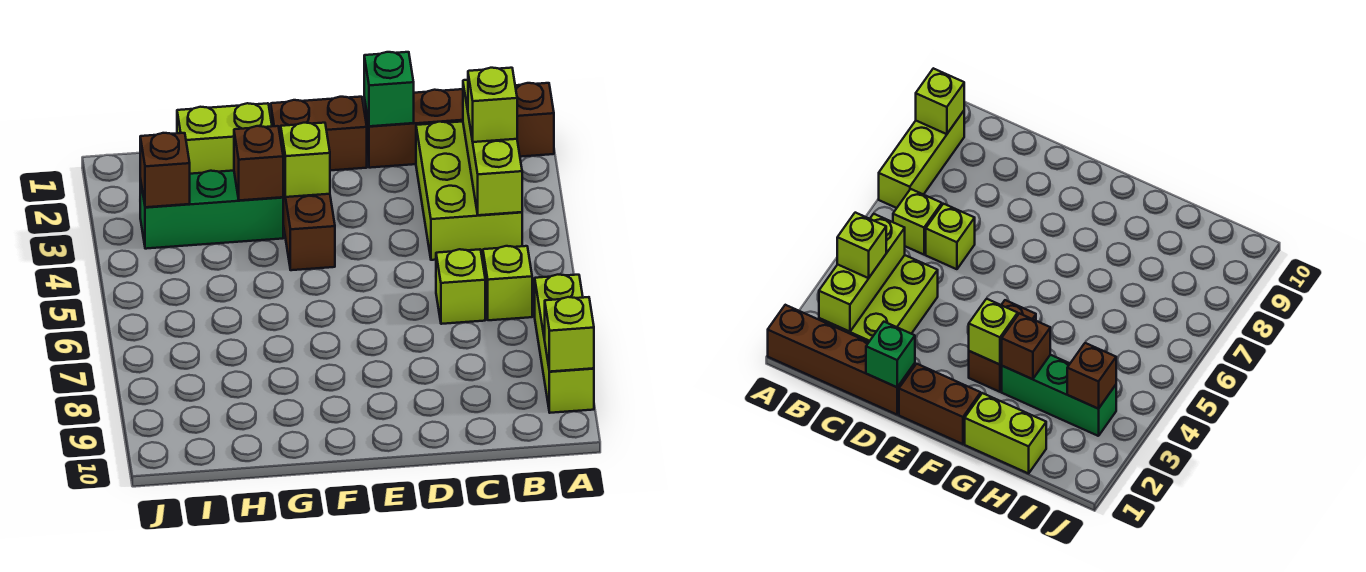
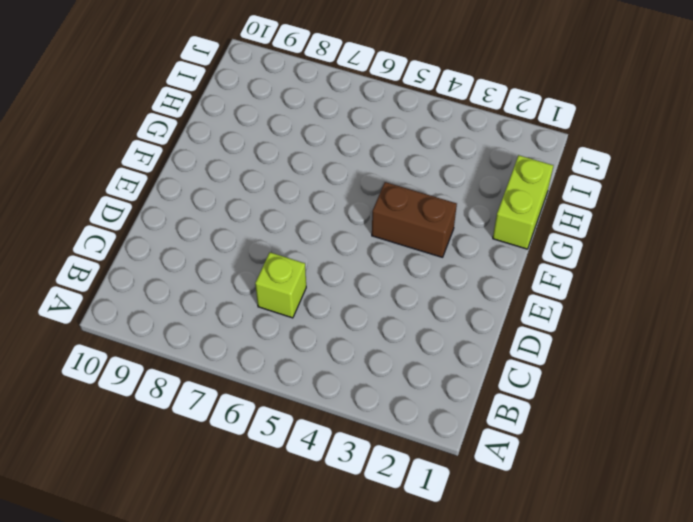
none -> brown 1x4 brick [364,83,554,168]
none -> lime 1x3 brick [535,275,594,413]
none -> lime 2x3 brick [416,122,522,260]

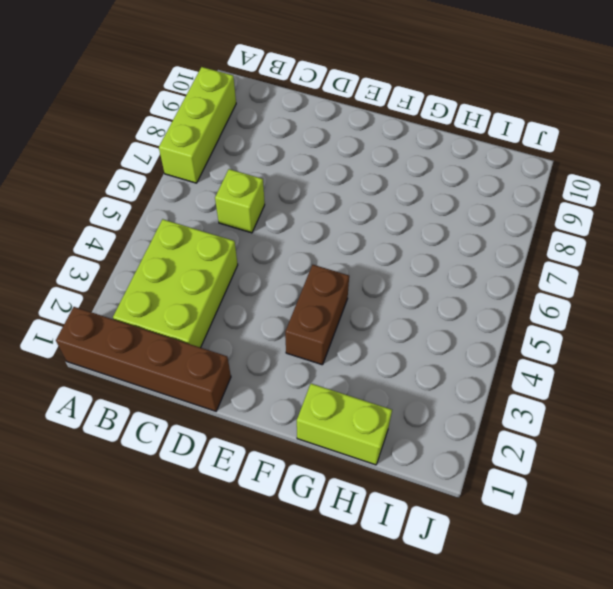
none -> lime 1x1 brick [483,246,532,320]
none -> brown 1x2 brick [271,97,367,170]
none -> green 1x3 brick [140,171,283,249]

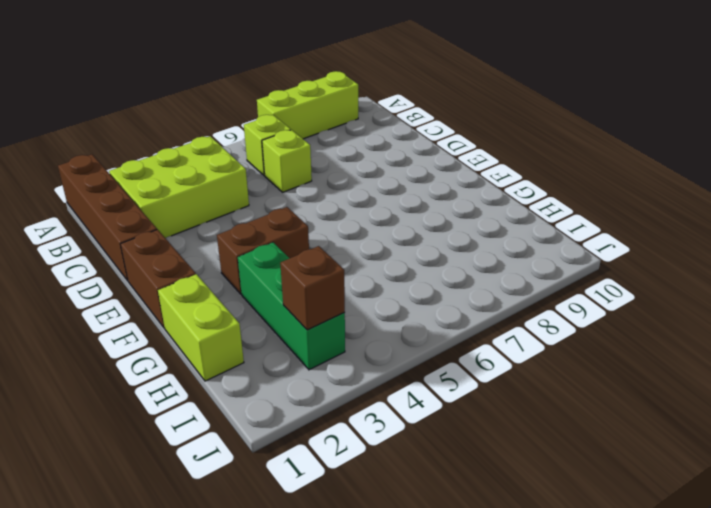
none -> lime 1x1 brick [545,297,594,372]
none -> lime 1x3 brick [463,80,522,215]
none -> green 1x1 brick [364,52,414,126]

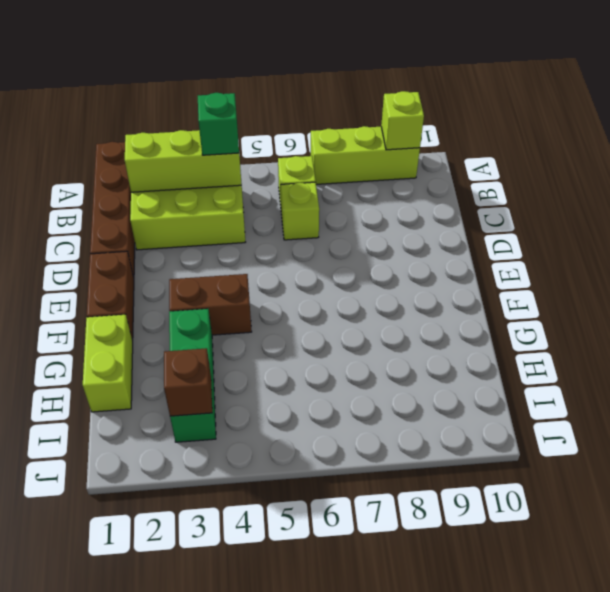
green 1x1 brick [198,93,239,155] -> green 1x1 brick moved to [364,52,414,126]
none -> lime 1x1 brick [281,123,330,197]
none -> brown 1x1 brick [234,126,283,200]
none -> lime 1x1 brick [468,68,517,142]

